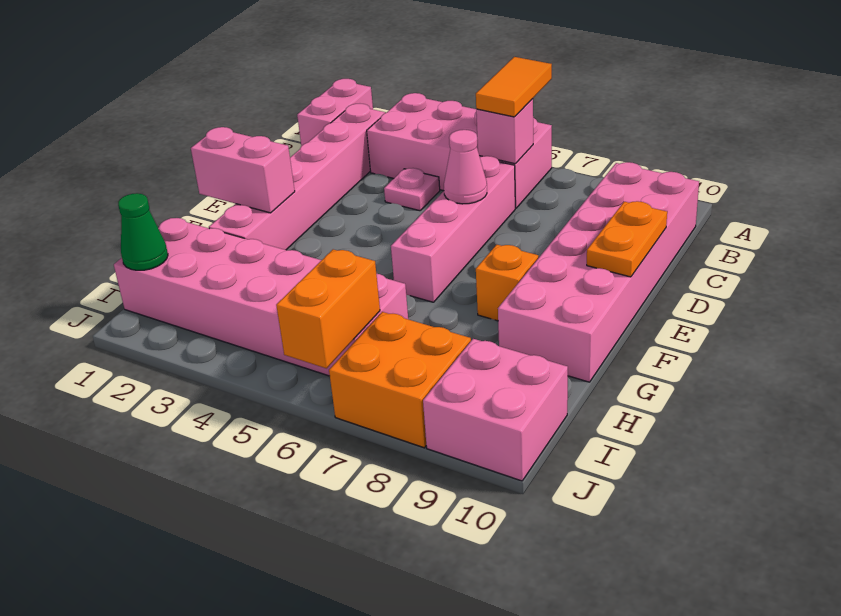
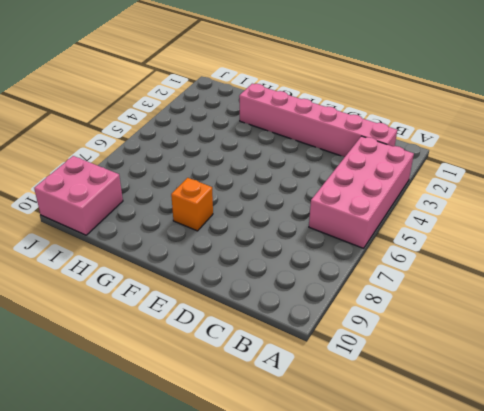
none -> pink 1x2 brick [297,79,373,146]
none -> pink 2x6 brick [498,162,699,382]
none -> pink 1x1 plate [384,168,440,211]

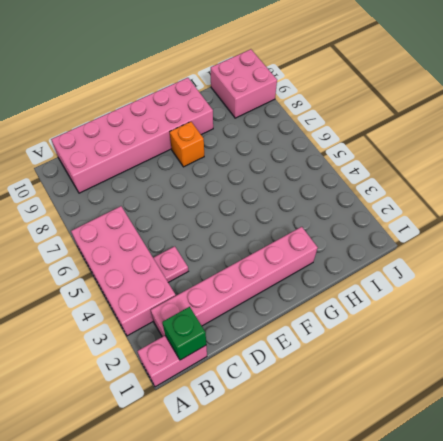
green 1x1 brick [162,307,206,360] -> none
none -> pink 1x4 brick [391,156,515,302]
none -> pink 2x6 brick [114,218,408,376]
none -> orange 2x2 brick [329,312,471,448]

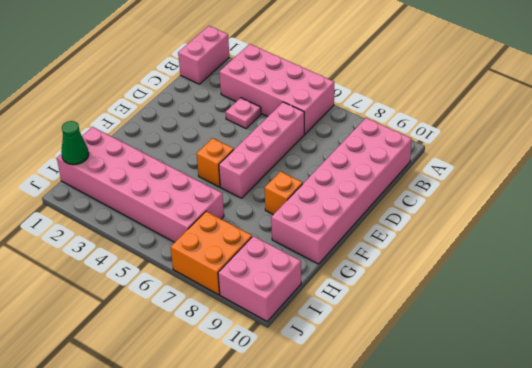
orange 1x1 brick [196,138,234,187] -> none
none -> pink 1x6 brick [209,104,385,250]
none -> pink 1x1 brick [476,99,533,164]
none -> pink 1x1 cone [444,130,487,204]

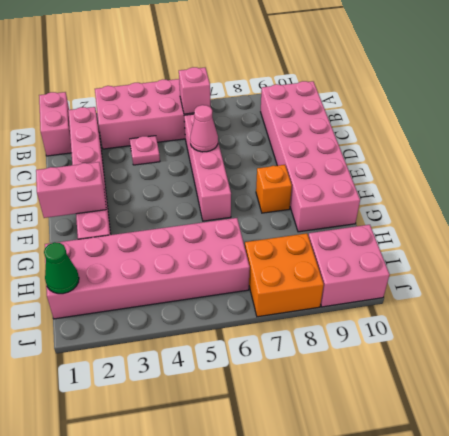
none -> orange 1x2 plate [587,201,667,277]
none -> orange 1x2 brick [276,249,380,368]
none -> orange 1x2 tile [476,57,552,117]

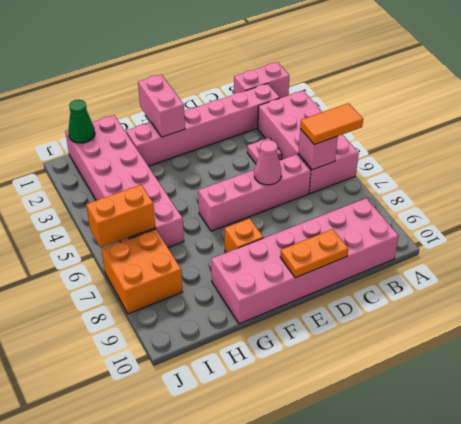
none -> pink 2x2 brick [423,339,568,481]

